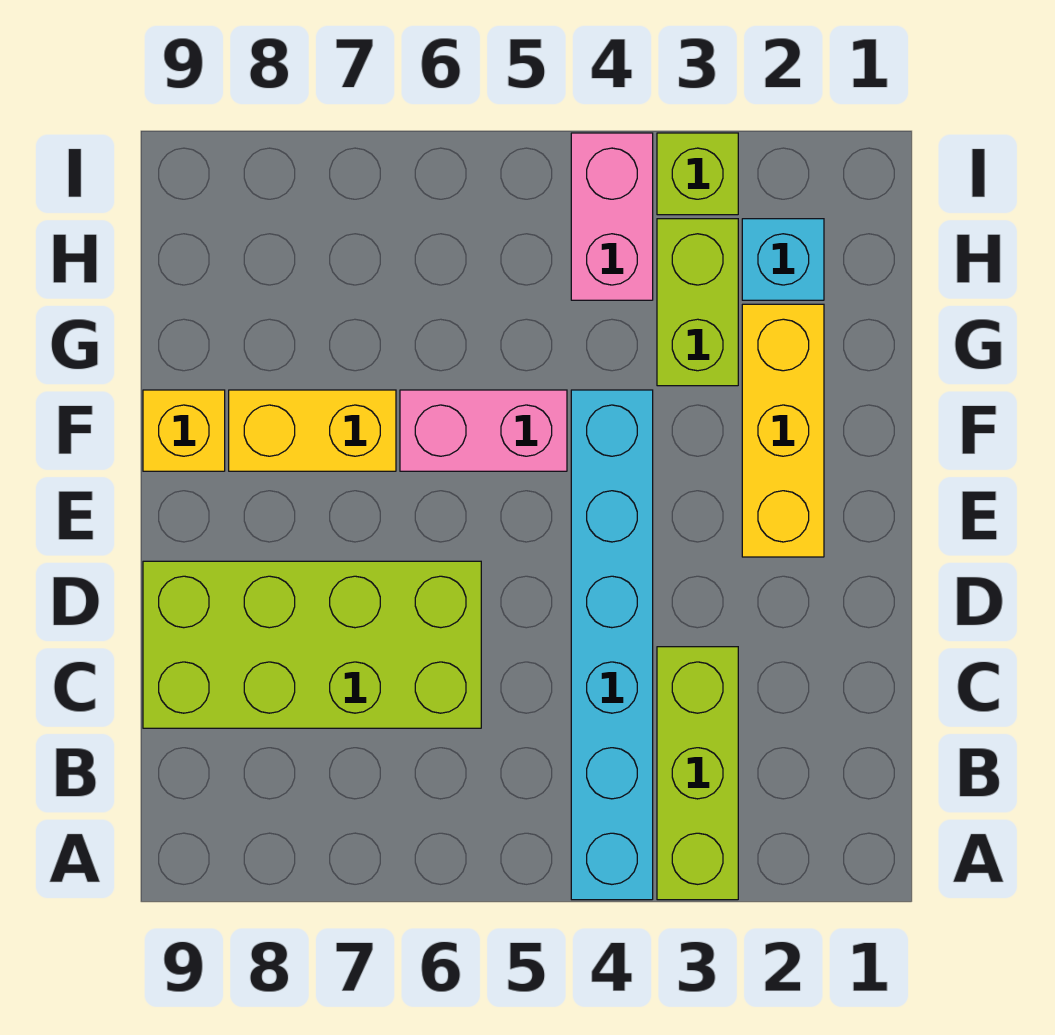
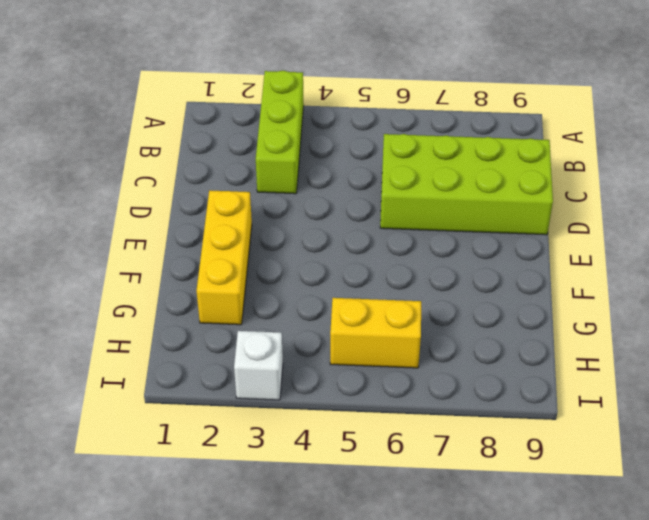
yellow 1x2 brick [330,298,421,368] -> yellow 1x2 brick moved to [229,390,396,471]
white 1x1 brick [234,331,283,400] -> lime 1x1 brick [657,133,738,215]
none -> cyan 1x6 brick [571,390,653,900]
none -> pink 1x2 brick [400,390,567,471]

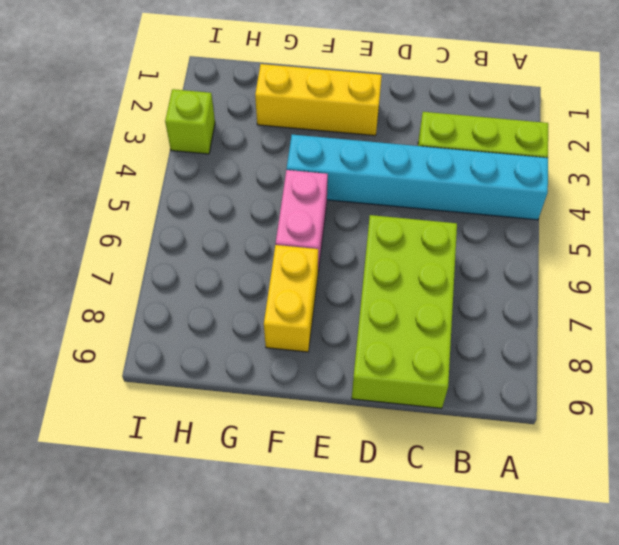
none -> yellow 1x1 brick [143,390,225,471]
none -> lime 1x2 brick [657,219,738,386]

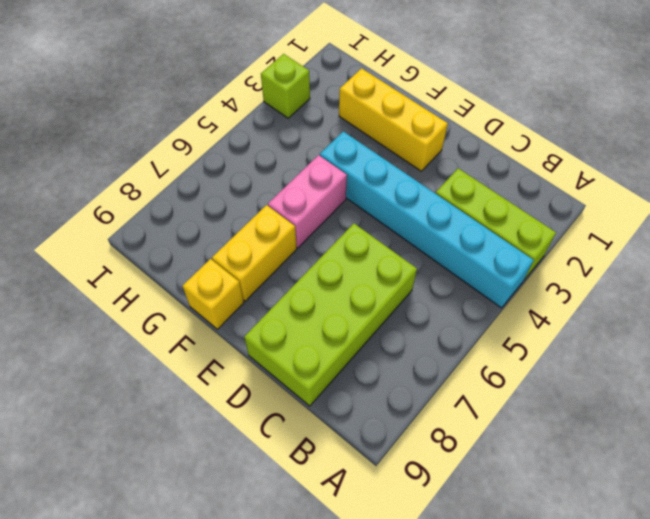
none -> lime 1x2 brick [657,219,738,386]
none -> cyan 1x1 brick [742,219,824,300]

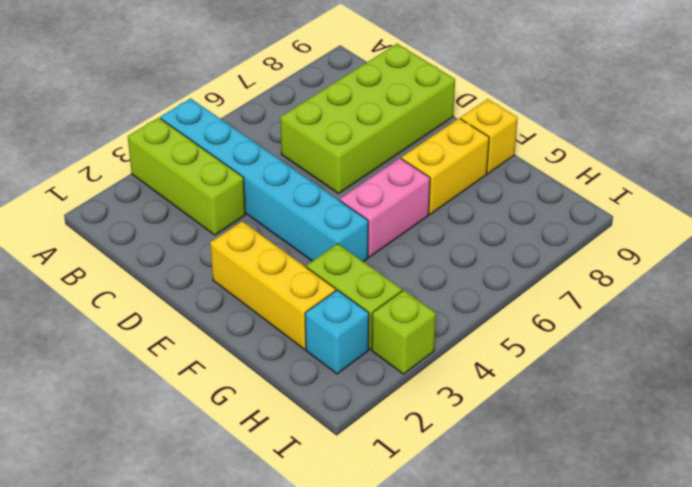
none -> pink 1x2 brick [571,133,653,300]

